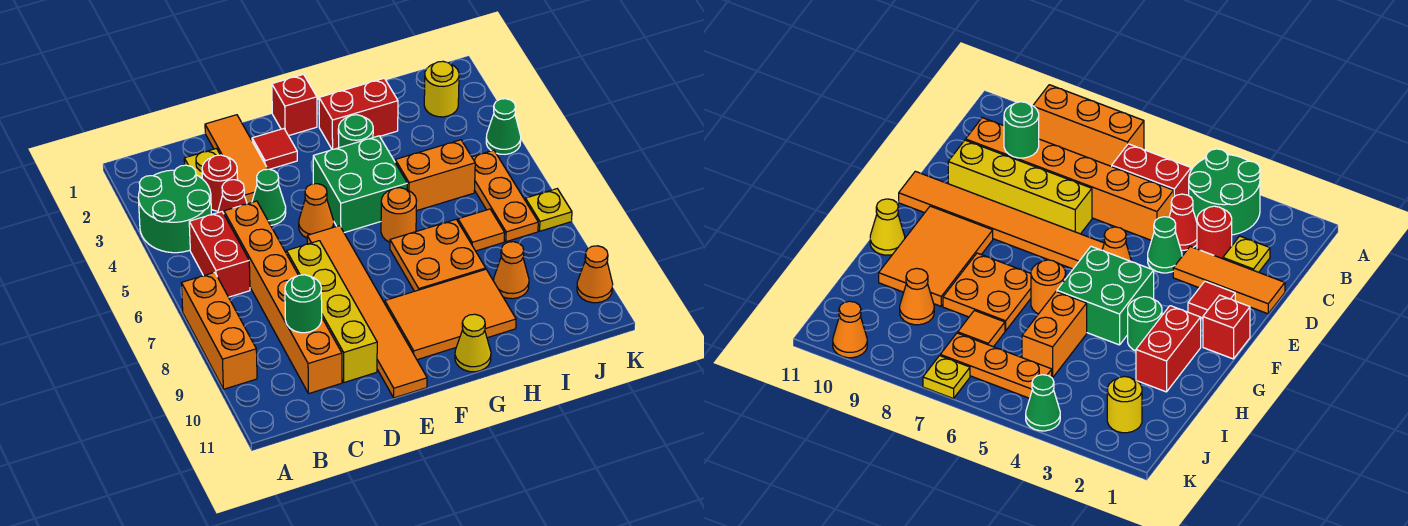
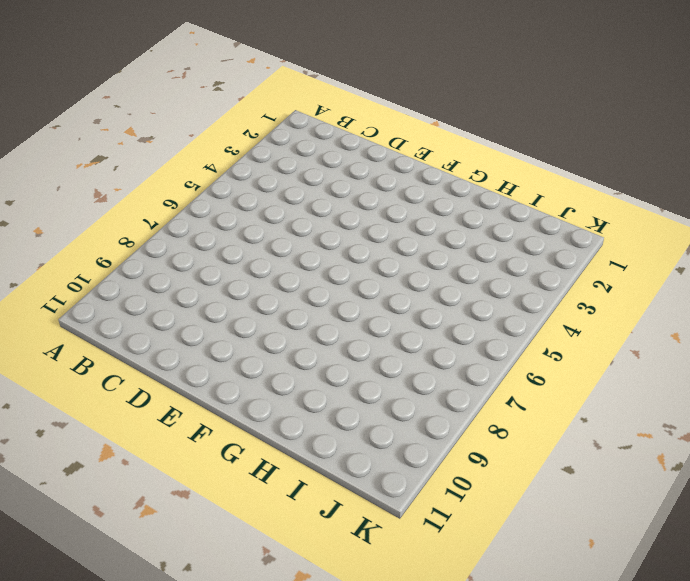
none -> green 2x2 round brick [138,165,212,253]
none -> orange 1x3 brick [182,272,257,389]
none -> red 1x2 brick [189,212,250,297]
none -> yellow 1x1 plate [184,149,220,178]

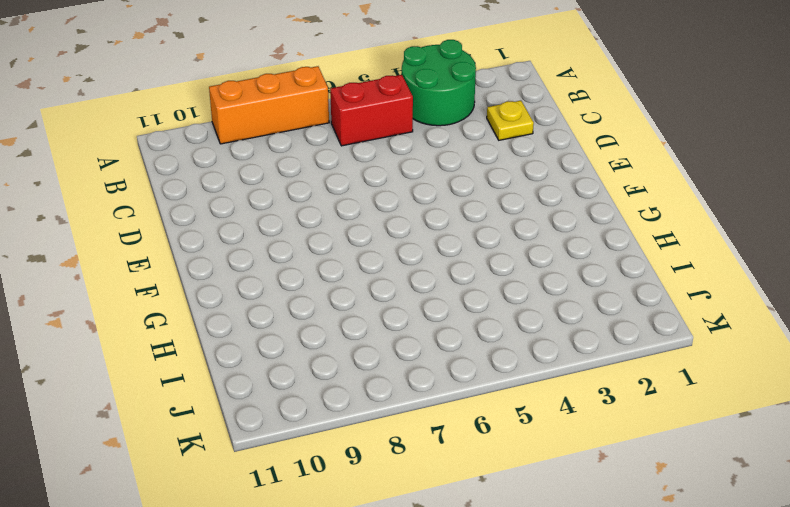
none -> red 1x1 round brick [202,155,238,211]
none -> red 1x1 cone [218,180,247,213]
none -> orange 1x6 brick [224,201,342,394]
none -> orange 1x3 tile [205,115,268,204]

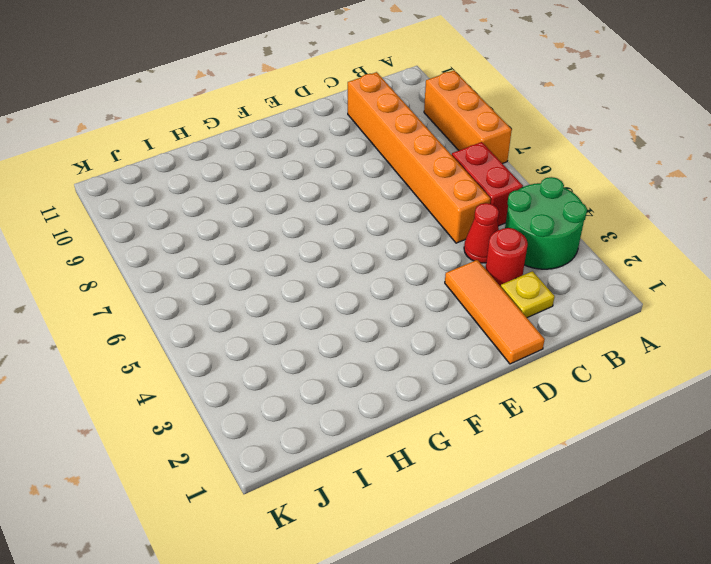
none -> green 1x1 cone [252,169,286,225]
none -> yellow 1x4 brick [287,241,377,382]
none -> red 1x1 tile [252,129,297,169]
none -> orange 1x1 cone [299,184,334,238]

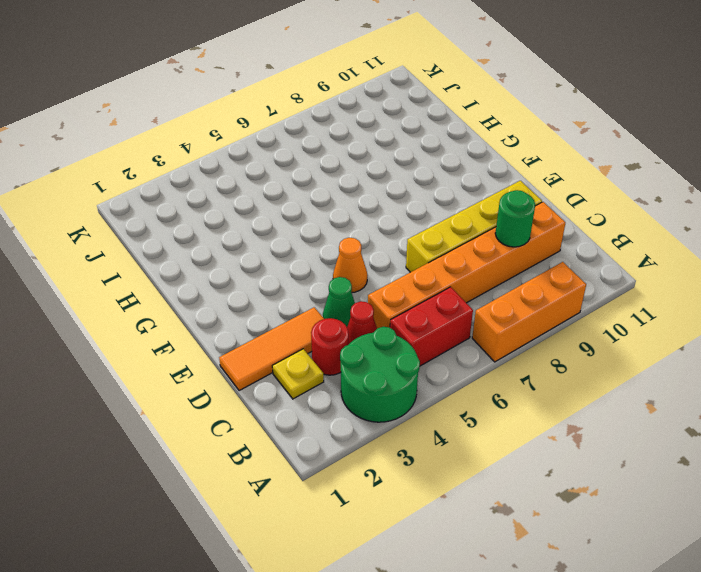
none -> red 1x1 tile [252,129,297,169]
none -> orange 1x6 tile [307,226,427,398]
none -> red 1x1 brick [272,74,317,136]
none -> green 2x2 brick [313,136,407,233]

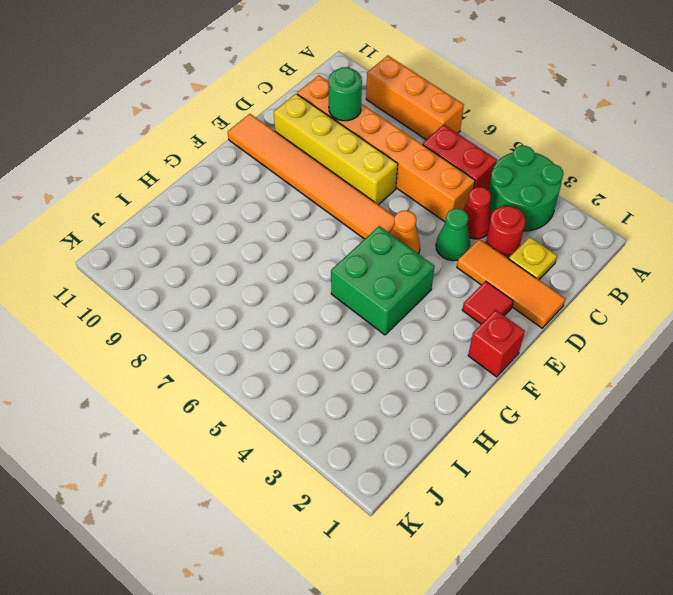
none -> orange 2x3 tile [385,269,516,360]
none -> red 1x2 brick [319,78,398,149]
none -> green 1x1 round brick [338,115,373,148]
none -> orange 1x1 round brick [381,188,417,242]

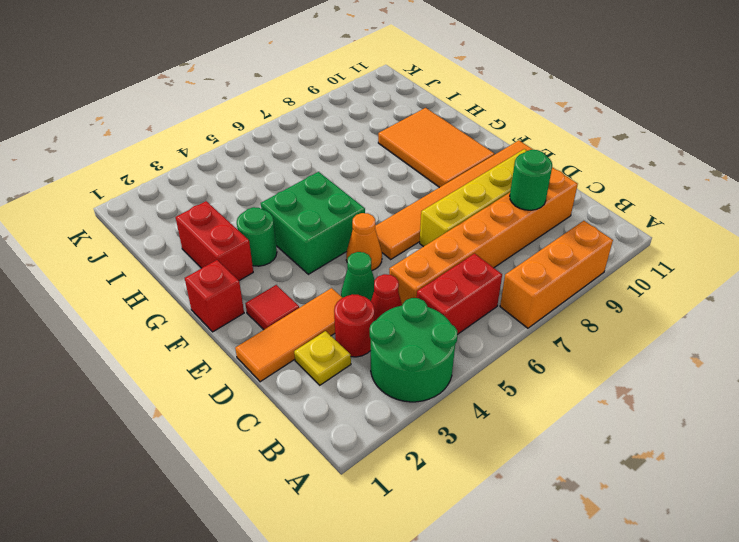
none -> orange 1x1 round brick [381,188,417,242]
none -> orange 2x2 plate [390,220,486,291]
none -> yellow 1x1 cone [455,314,491,372]
none -> orange 1x2 brick [395,140,475,211]

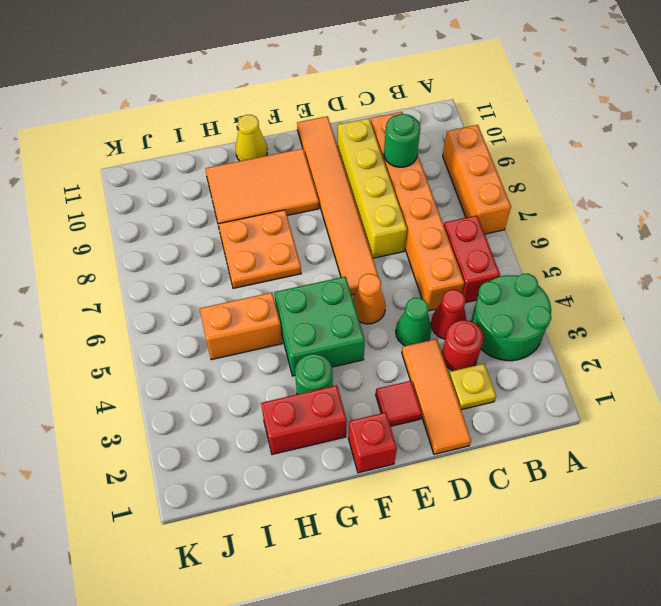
none -> orange 1x1 round brick [381,188,417,242]
none -> orange 1x1 tile [458,209,505,251]
none -> orange 1x1 cone [494,242,529,299]
none -> yellow 1x1 round brick [424,61,459,117]

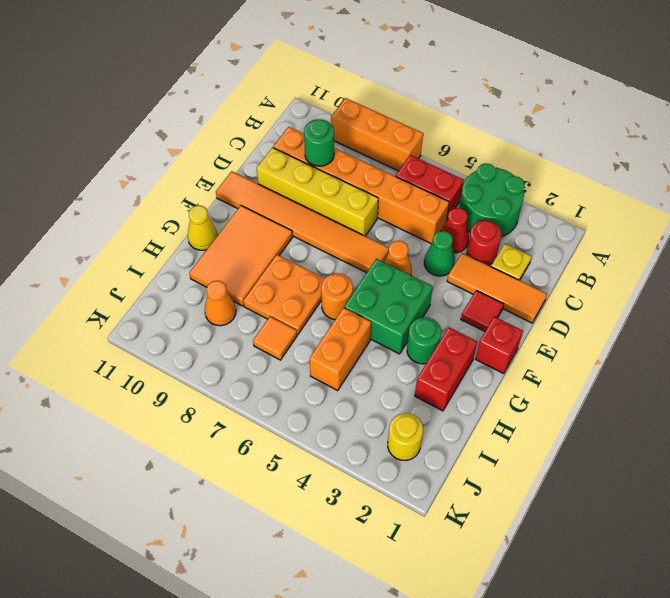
none -> orange 1x3 plate [472,150,538,242]
none -> green 1x1 cone [486,99,521,154]
none -> yellow 1x1 plate [525,189,572,231]
none -> orange 1x1 cone [577,246,613,303]

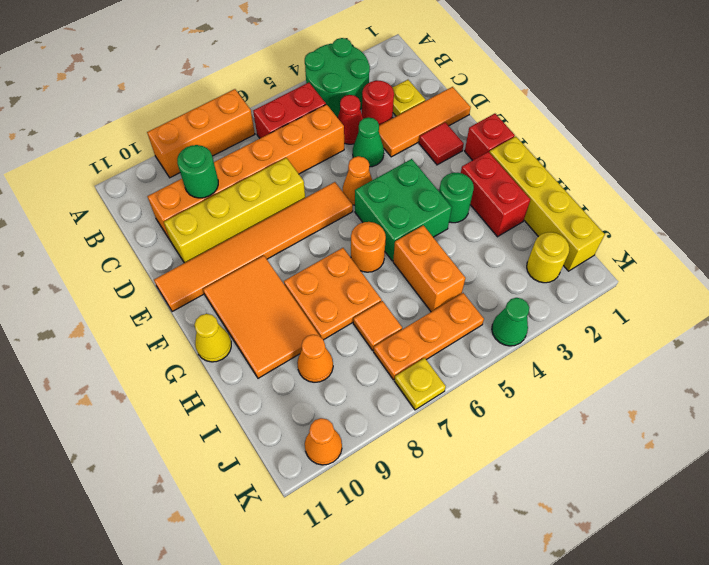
yellow 1x4 brick [489,136,605,271] -> none

